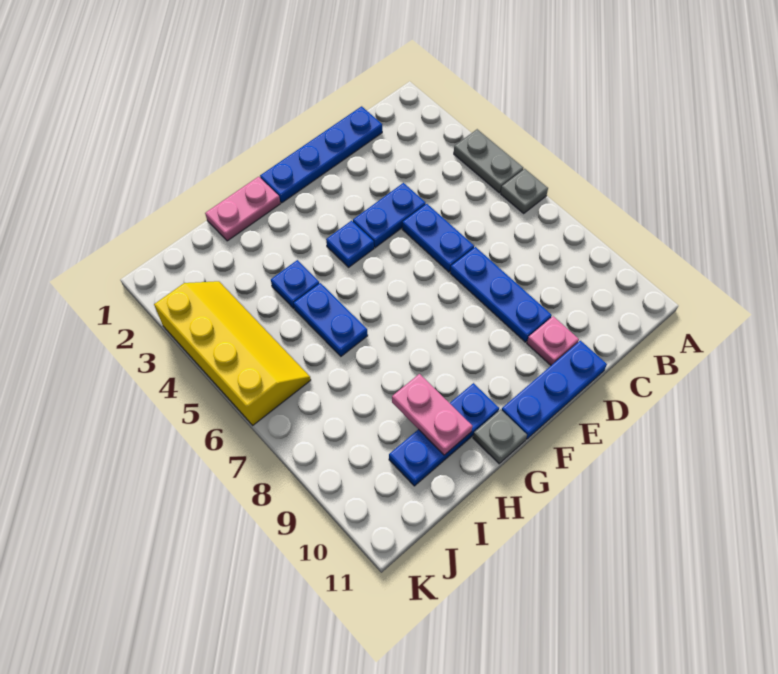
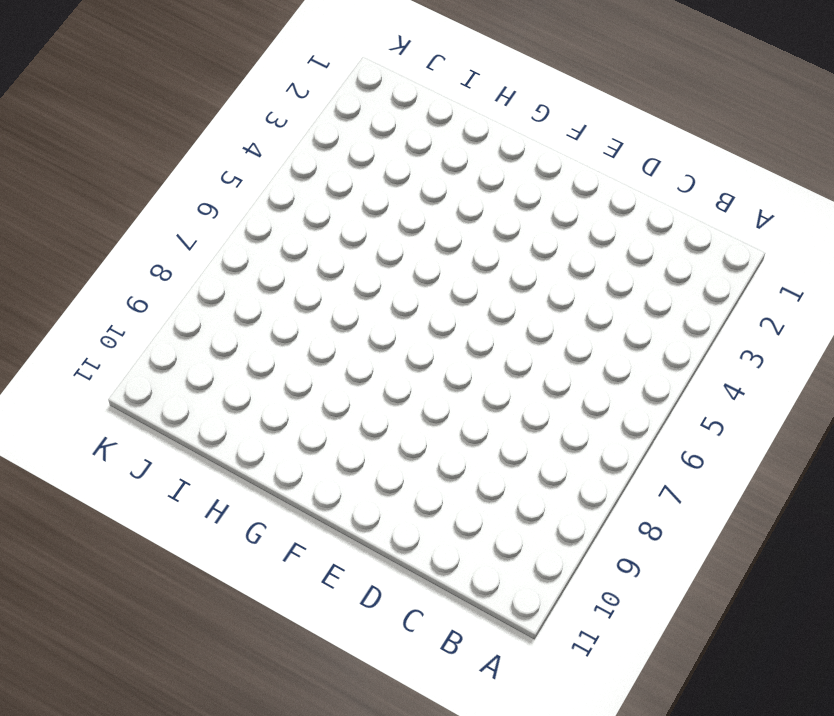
none -> grey 1x2 plate [454,129,523,193]
none -> grey 1x1 plate [501,169,548,213]
none -> blue 1x4 plate [260,106,382,203]

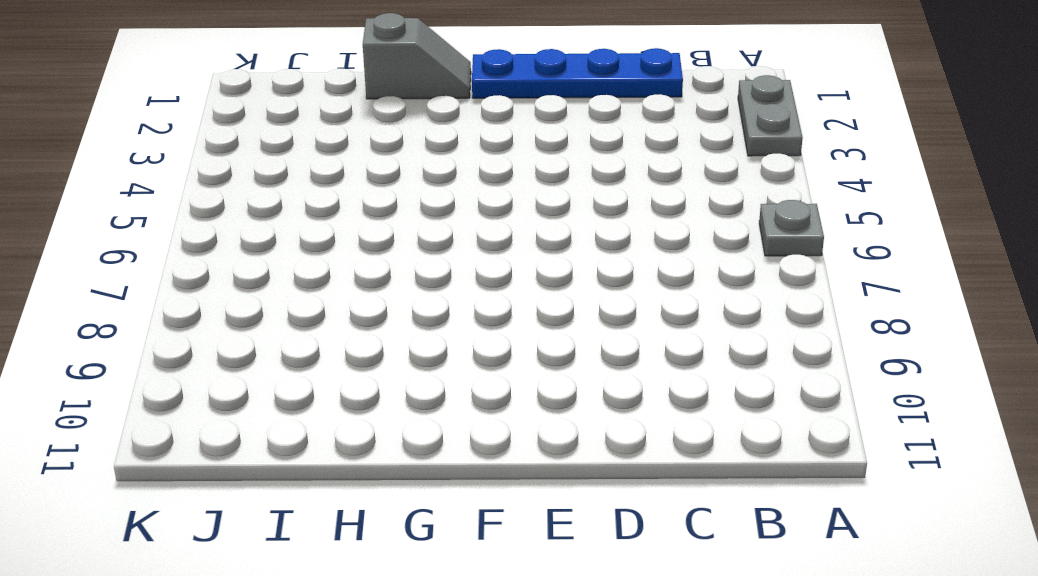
grey 1x2 plate [738,75,803,156] -> grey 1x2 plate moved to [454,129,523,193]
grey 1x2 slope [363,13,471,99] -> pink 1x2 plate [205,177,280,241]
none -> blue 1x2 plate [353,183,426,248]
none -> blue 1x2 plate [402,204,474,272]
none -> blue 1x3 plate [450,247,552,342]

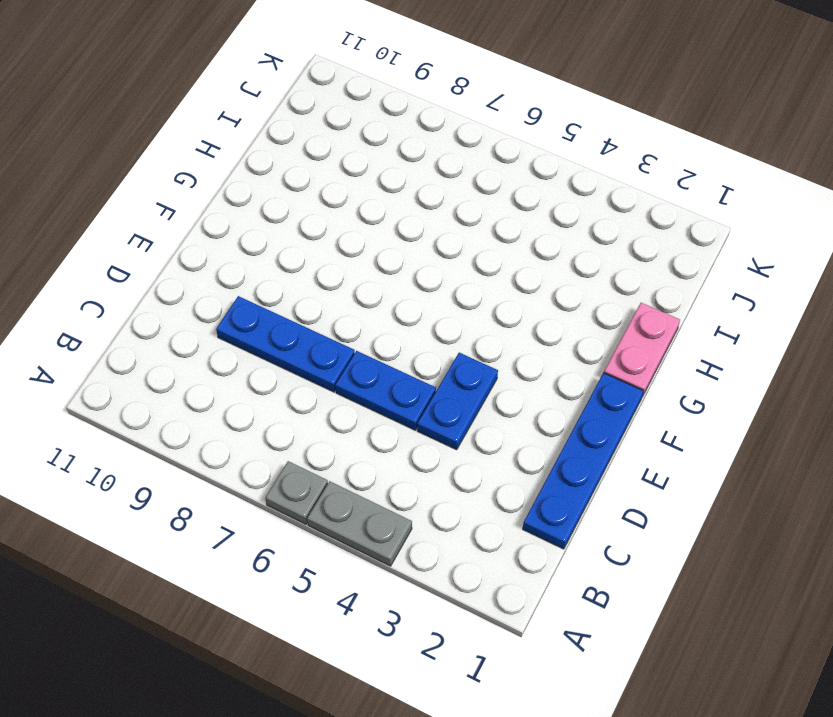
none -> pink 1x1 plate [527,316,579,365]
none -> blue 1x3 plate [502,341,607,439]
none -> blue 1x1 plate [326,221,374,267]

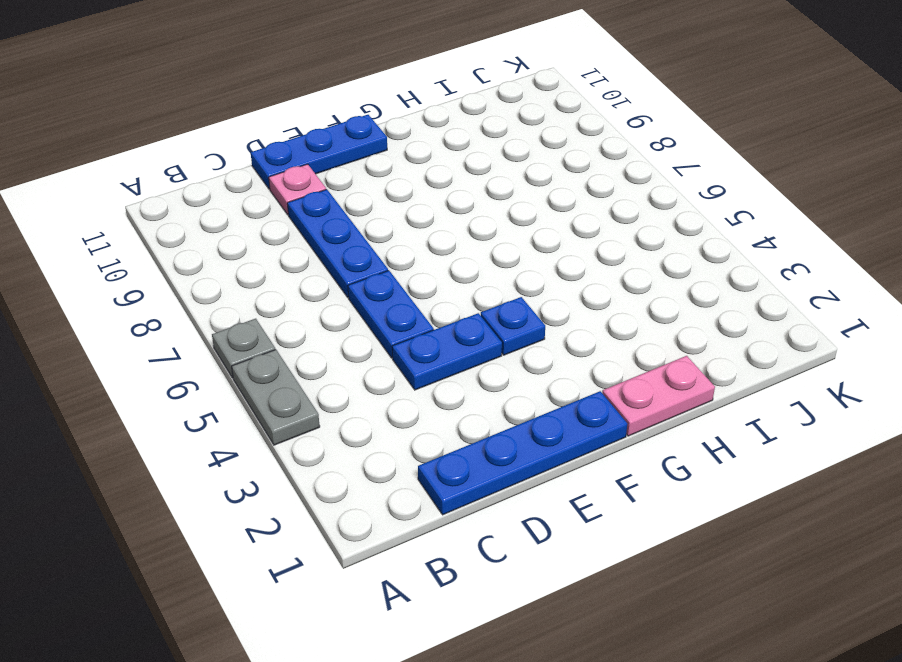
none -> blue 1x3 plate [389,383,499,486]
none -> grey 1x1 plate [473,409,527,464]
none -> blue 1x1 plate [271,260,319,308]

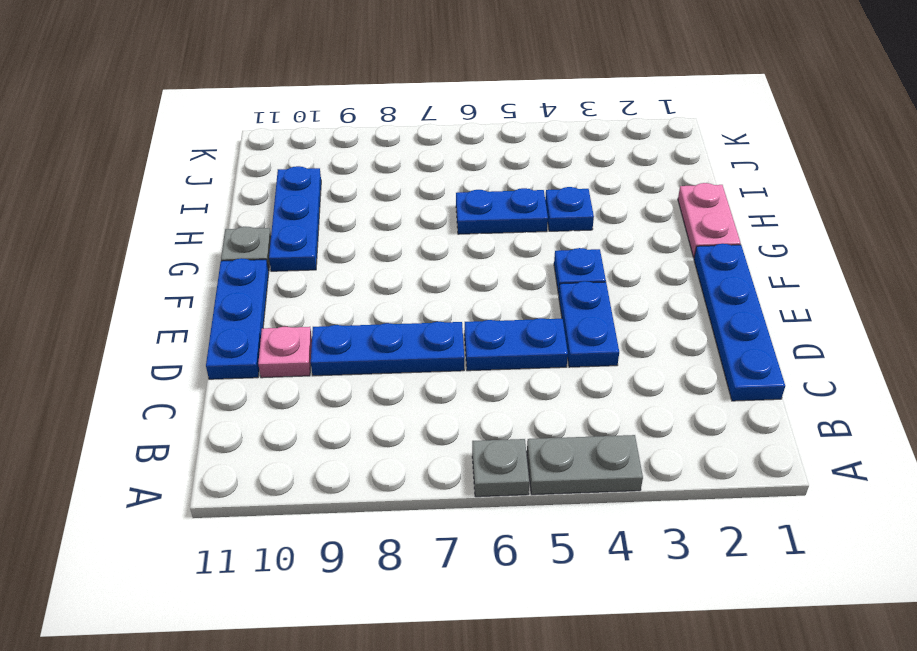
none -> yellow 2x4 slope [154,281,311,425]
none -> pink 1x2 plate [392,374,472,455]

